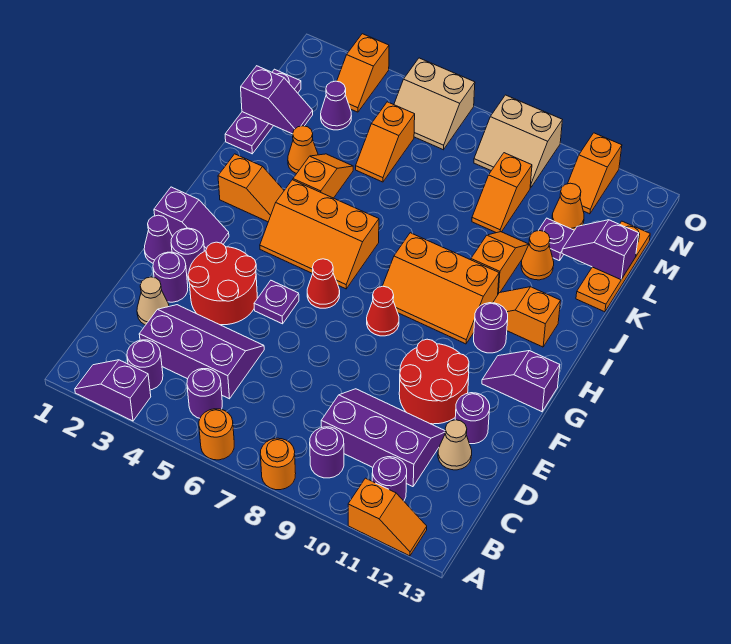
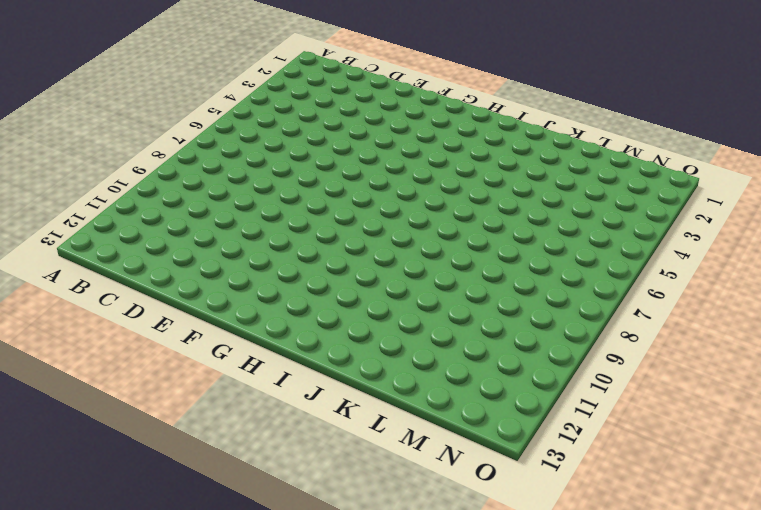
none -> purple 1x2 slope [75,360,151,421]
none -> orange 1x1 round brick [199,409,234,460]
none -> orange 1x1 round brick [260,438,296,490]
none -> orange 1x2 slope [348,478,427,556]

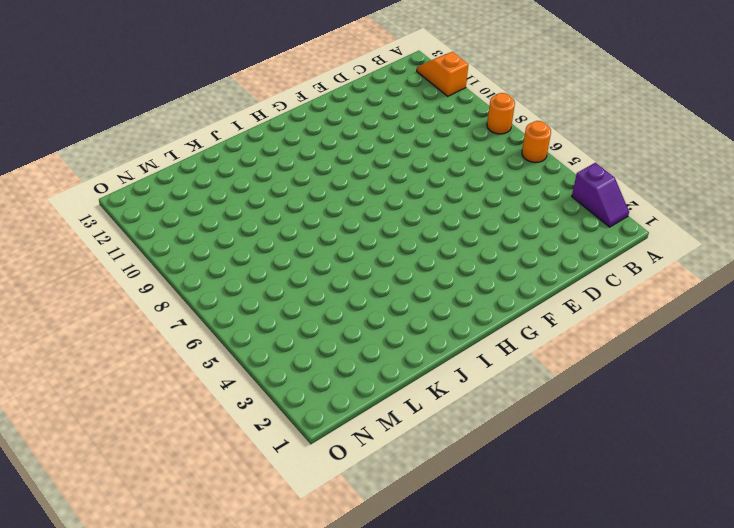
none -> purple 1x1 round brick [127,340,163,390]
none -> purple 1x1 round brick [187,369,222,418]
none -> purple 1x1 round brick [310,427,344,478]
none -> purple 1x1 round brick [372,457,407,501]

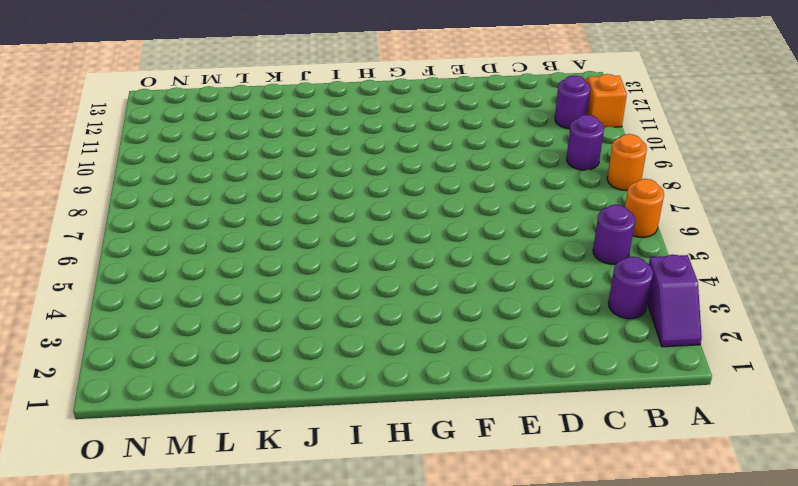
none -> purple 2x3 slope [139,305,264,399]
none -> purple 2x3 slope [321,389,445,487]
none -> tan 1x1 cone [137,277,169,325]
none -> tan 1x1 cone [438,420,472,470]

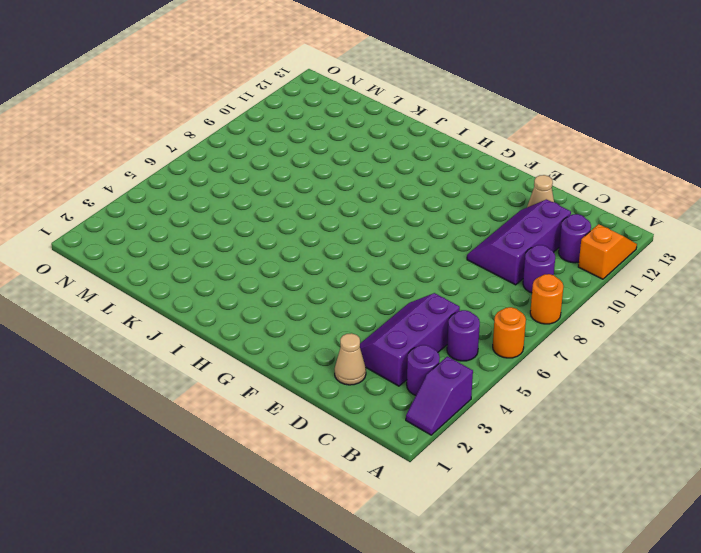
none -> purple 1x1 round brick [153,252,188,302]
none -> red 2x2 round brick [188,242,257,325]
none -> red 2x2 round brick [399,339,469,424]
none -> purple 1x1 round brick [455,393,490,444]

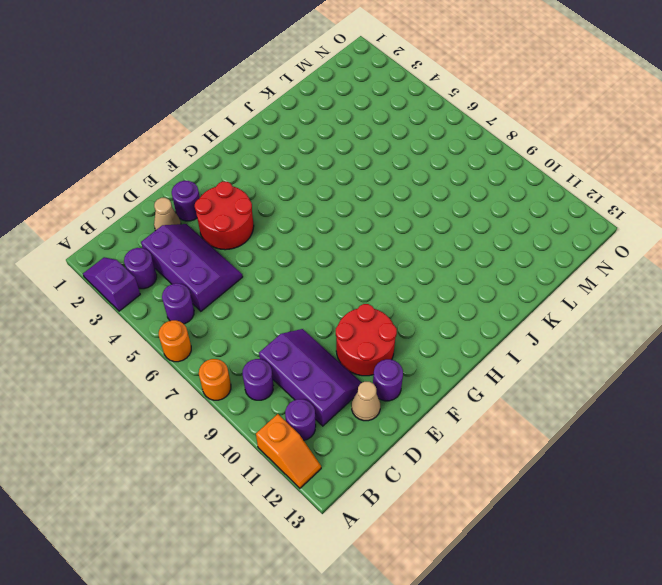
none -> purple 1x1 cone [144,215,173,263]
none -> purple 1x1 round brick [171,228,204,278]
none -> purple 1x1 plate [254,281,299,324]
none -> purple 1x2 slope [154,187,229,251]

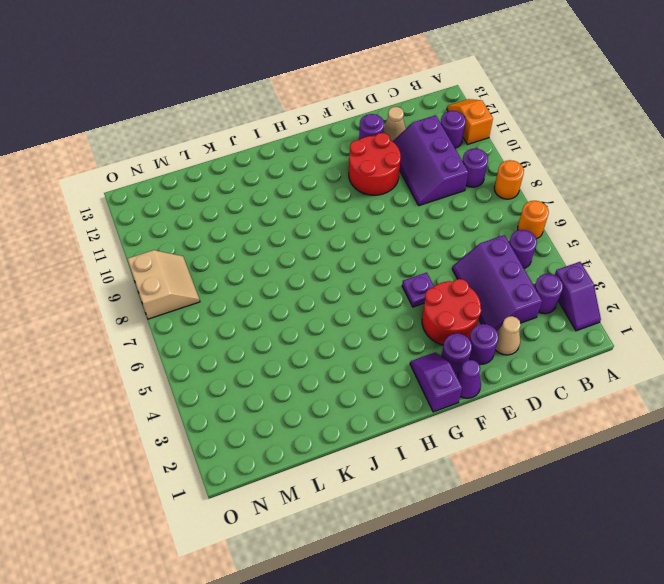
none -> red 1x1 cone [307,259,340,308]
none -> red 1x1 cone [367,286,399,336]
none -> purple 1x2 slope [482,351,560,412]
none -> orange 2x3 slope [260,180,379,289]

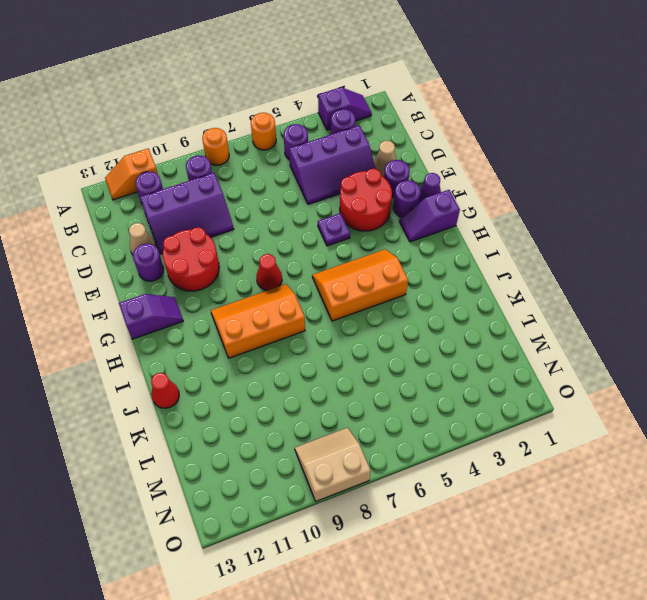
red 1x1 cone [151,373,179,408] -> red 1x1 cone moved to [307,259,340,308]
none -> purple 1x1 round brick [474,303,508,353]
none -> orange 1x2 slope [218,154,284,222]
none -> orange 1x2 slope [493,287,560,347]
none -> orange 1x2 slope [293,154,353,198]

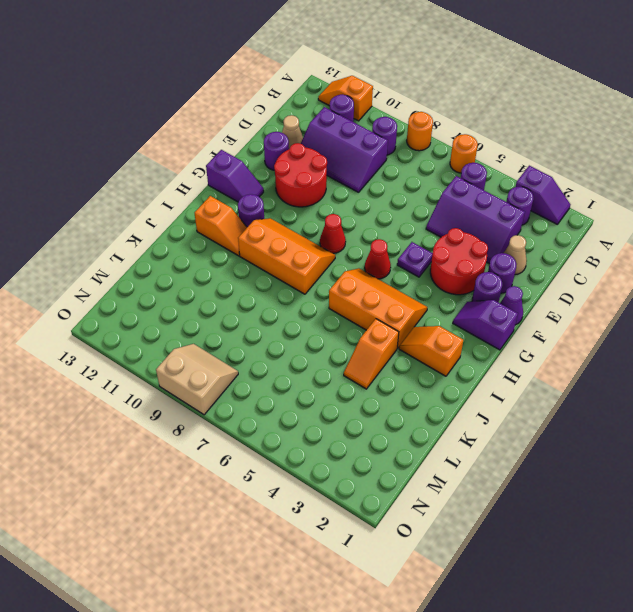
none -> orange 1x2 slope [471,232,529,294]
none -> purple 1x3 plate [225,69,301,154]
none -> orange 1x1 cone [288,126,318,174]
none -> orange 1x1 cone [521,231,554,280]

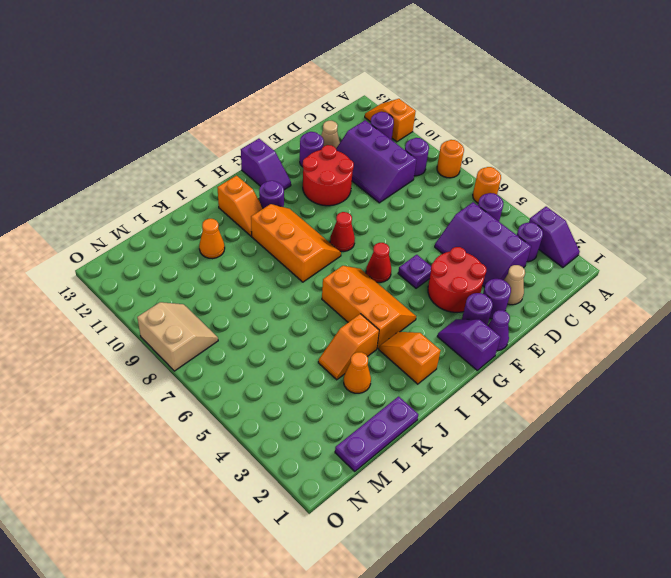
none -> orange 1x2 slope [471,232,529,294]
none -> orange 1x3 plate [576,221,650,312]
none -> orange 1x2 slope [356,102,415,182]
none -> orange 1x2 slope [472,153,532,233]

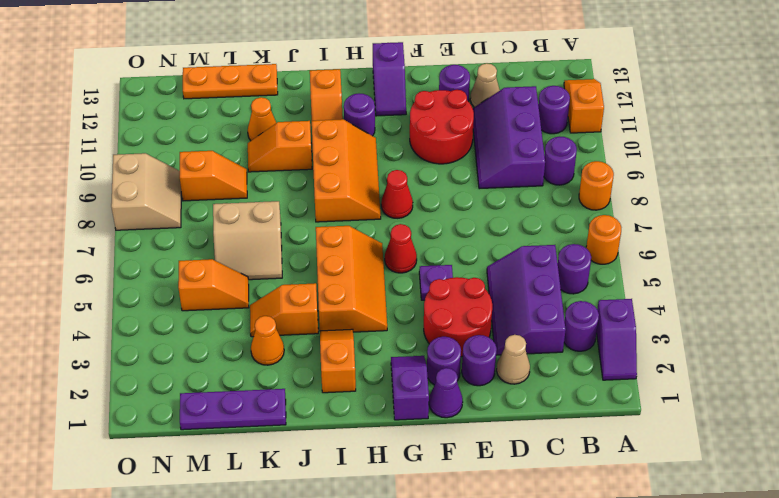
tan 2x2 slope [213,201,282,280] -> tan 2x2 slope turned to [394,58,475,150]
none -> purple 1x1 plate [538,218,574,261]
none -> purple 1x1 cone [321,81,352,130]
none -> orange 1x1 cone [552,183,584,230]
none -> orange 1x2 slope [337,34,389,112]

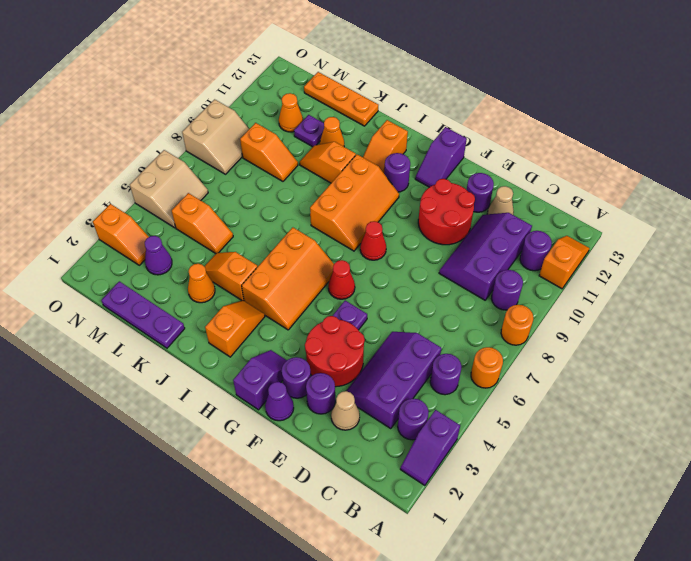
none -> orange 1x2 slope [568,133,622,214]
none -> purple 1x2 slope [241,66,313,134]
none -> purple 1x2 slope [562,220,639,280]

